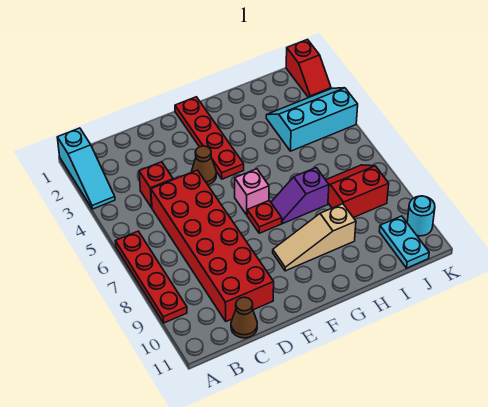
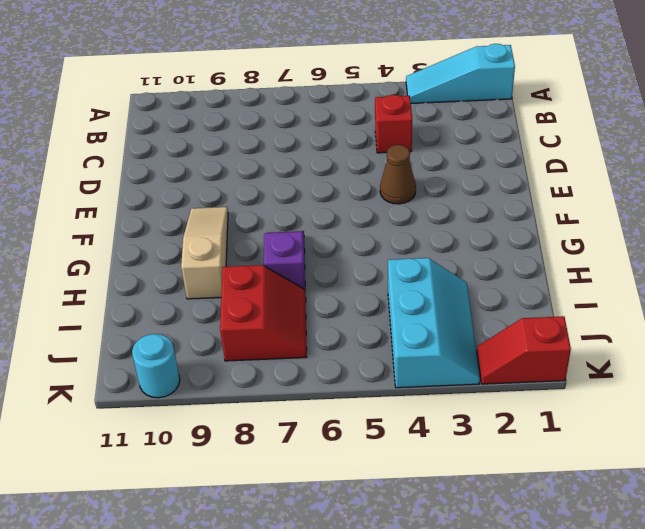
none -> red 1x4 plate [115,231,187,323]
none -> red 2x6 brick [151,170,274,321]
none -> brown 1x1 cone [231,297,257,338]

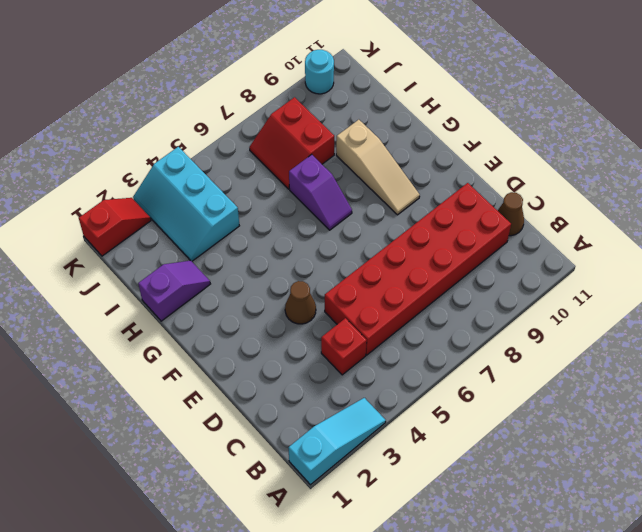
purple 1x2 slope [138,261,210,321] -> none
none -> red 1x4 plate [115,231,187,323]
none -> red 1x4 plate [175,97,244,179]
none -> pink 1x1 brick [235,169,269,215]

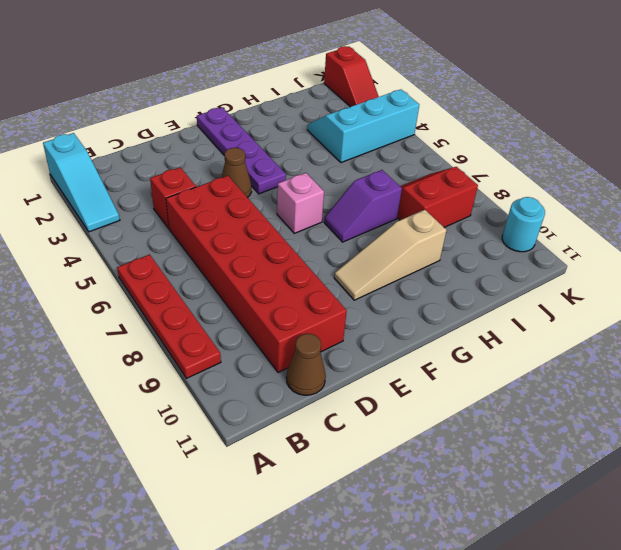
purple 1x4 plate [197,107,286,194] -> red 1x4 plate [175,97,244,179]
none -> red 1x1 plate [247,200,282,233]
none -> cyan 1x2 plate [379,216,429,268]

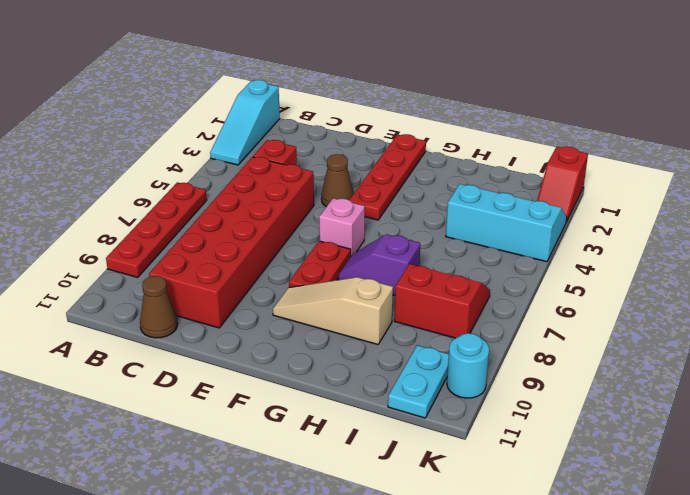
red 1x2 plate [289,241,351,287] -> red 1x1 plate [247,200,282,233]

